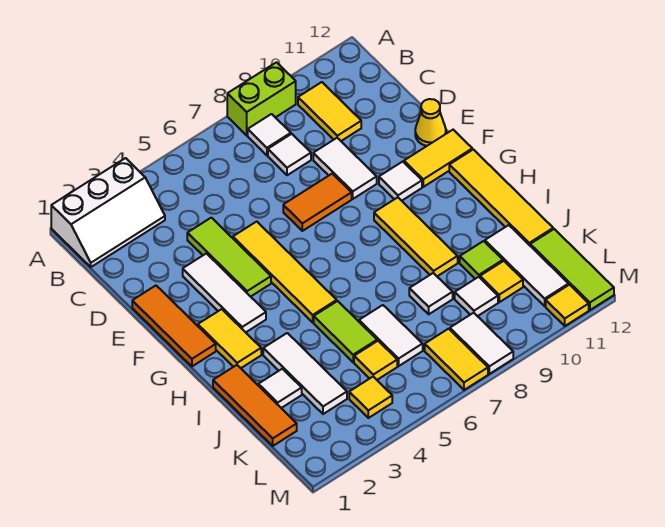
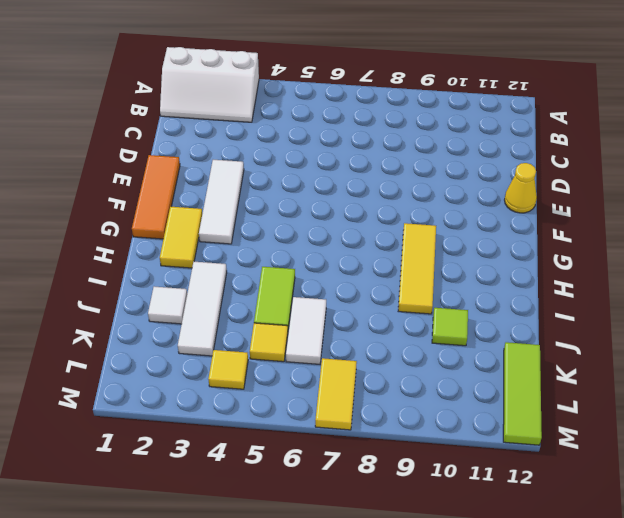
none -> lime 1x2 brick [227,62,296,135]
none -> white 1x1 tile [248,114,291,155]
none -> yellow 1x2 tile [298,82,361,141]
none -> white 1x1 tile [268,134,311,175]

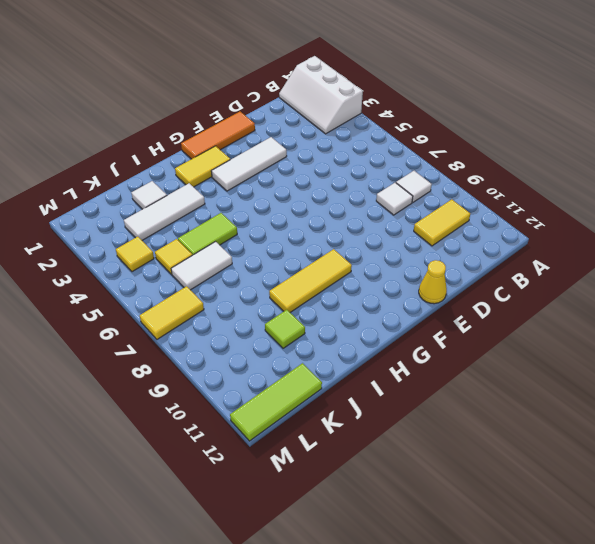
none -> lime 1x2 brick [227,62,296,135]
none -> lime 1x3 tile [187,218,271,297]
none -> white 1x2 tile [313,138,377,199]
none -> yellow 1x4 tile [233,222,337,322]

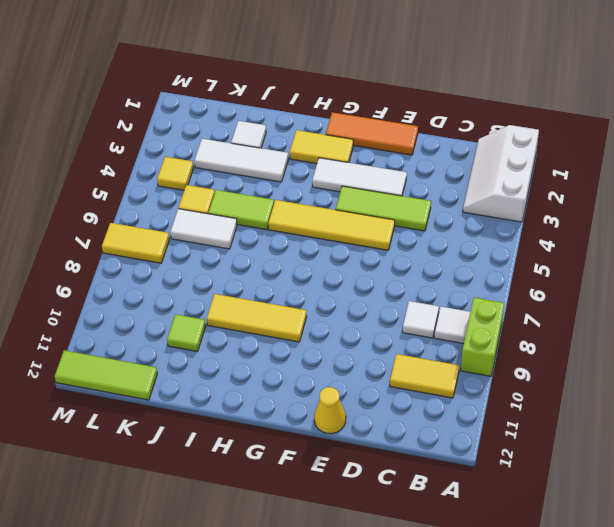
none -> white 1x2 tile [313,138,377,199]
none -> orange 1x2 tile [283,174,352,231]
none -> white 1x1 tile [379,162,422,201]
none -> yellow 1x2 tile [404,130,472,187]

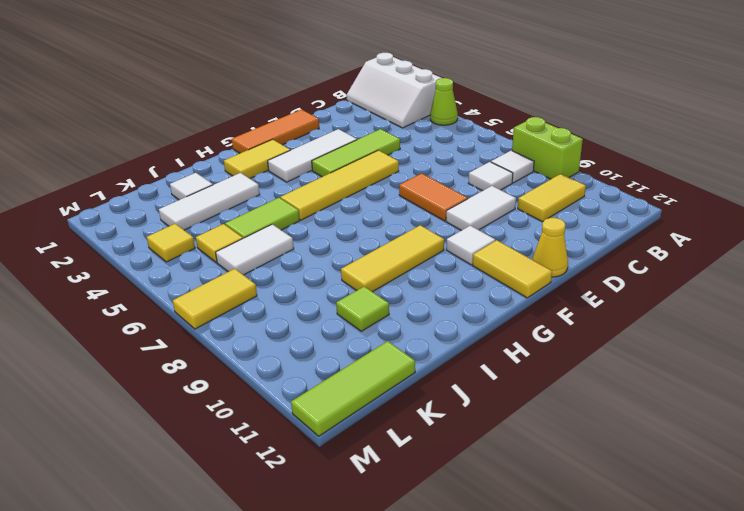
lime 1x1 cone [430,78,458,125] -> none
none -> yellow 1x4 tile [449,149,553,245]
none -> orange 1x3 tile [213,365,297,446]
none -> white 1x1 tile [409,273,453,314]
none -> white 1x3 tile [485,225,569,306]

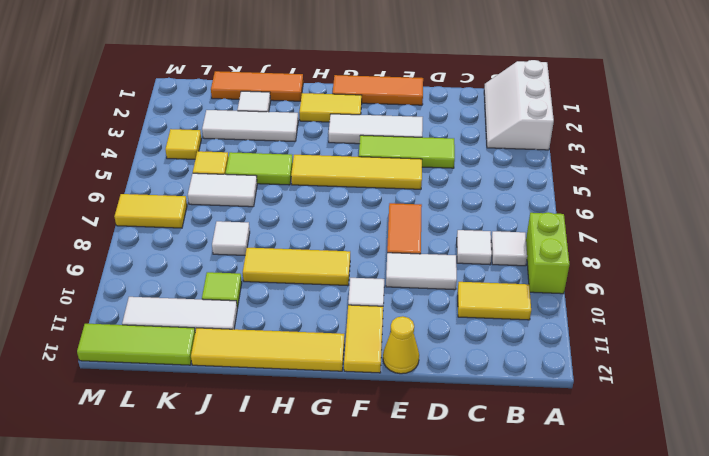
none -> white 1x1 tile [455,277,498,316]
none -> yellow 1x1 tile [480,261,523,302]
none -> white 1x2 tile [450,313,513,374]
none -> yellow 1x1 tile [546,285,589,326]

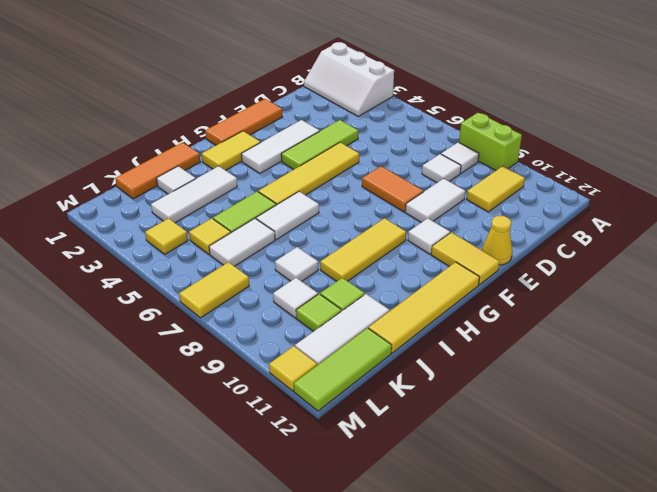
white 1x2 tile [256,192,319,240] -> white 1x2 tile moved to [450,313,513,374]
lime 1x1 tile [296,294,342,331] -> yellow 1x1 tile [480,261,523,302]

